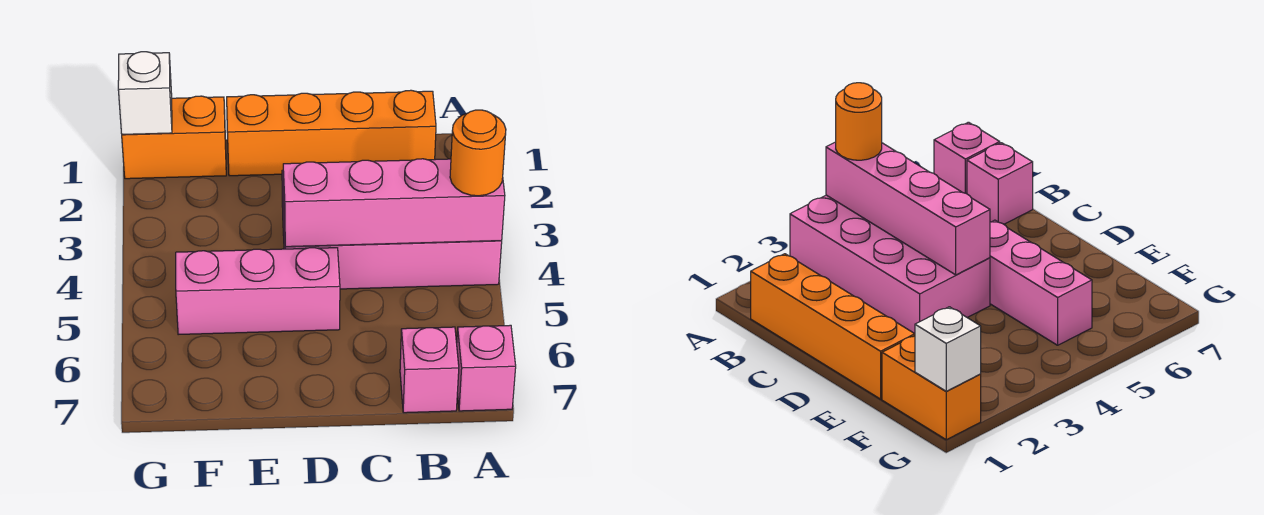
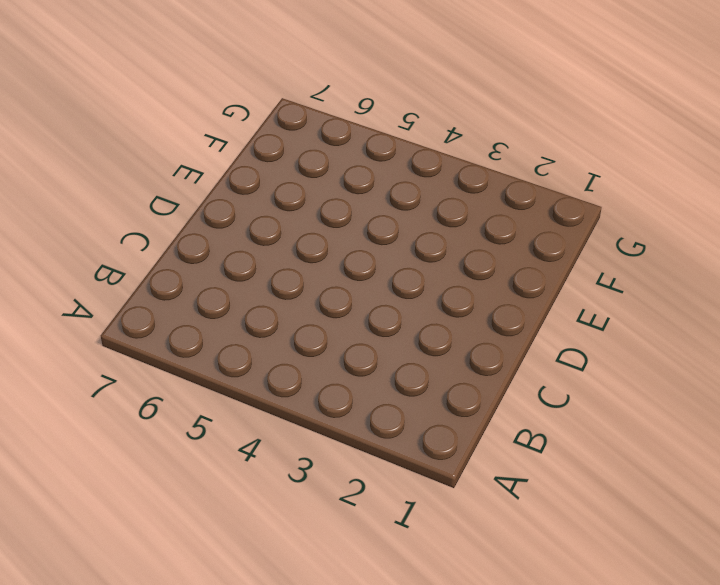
none -> pink 2x4 brick [282,170,502,289]
none -> pink 1x1 brick [457,325,516,411]

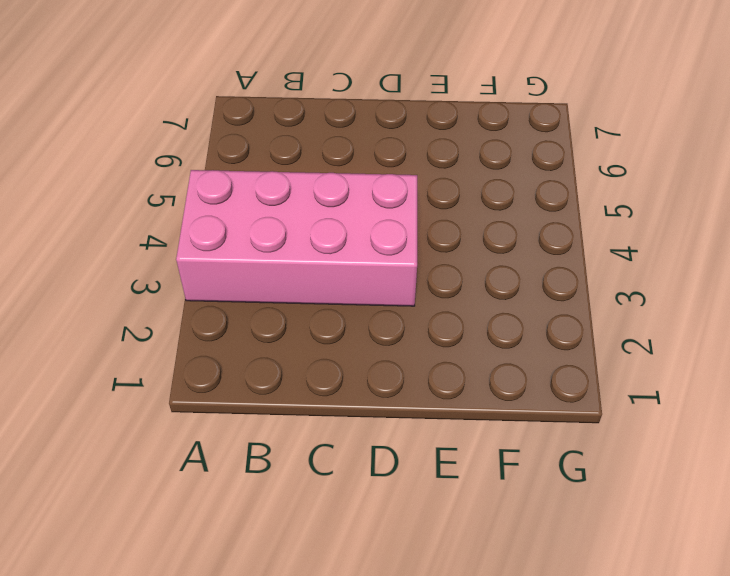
none -> pink 1x1 brick [457,325,516,411]
none -> orange 1x4 brick [227,90,436,176]

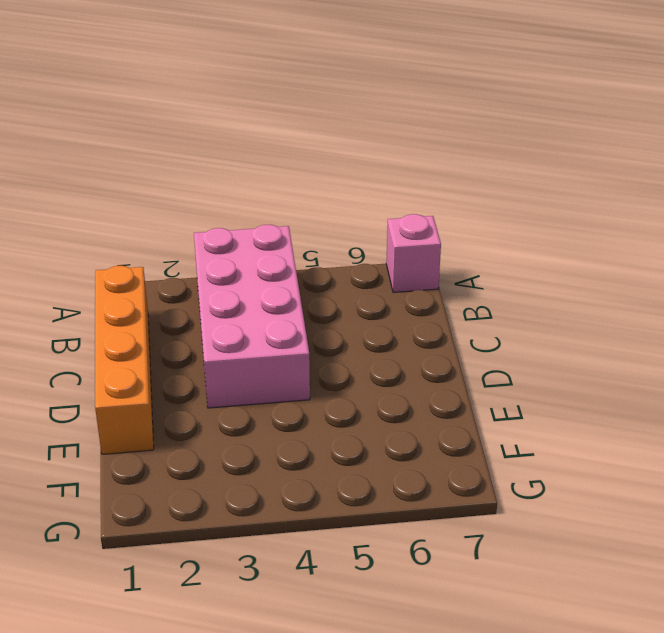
none -> pink 1x1 brick [400,327,459,413]
none -> pink 1x3 brick [176,248,340,335]

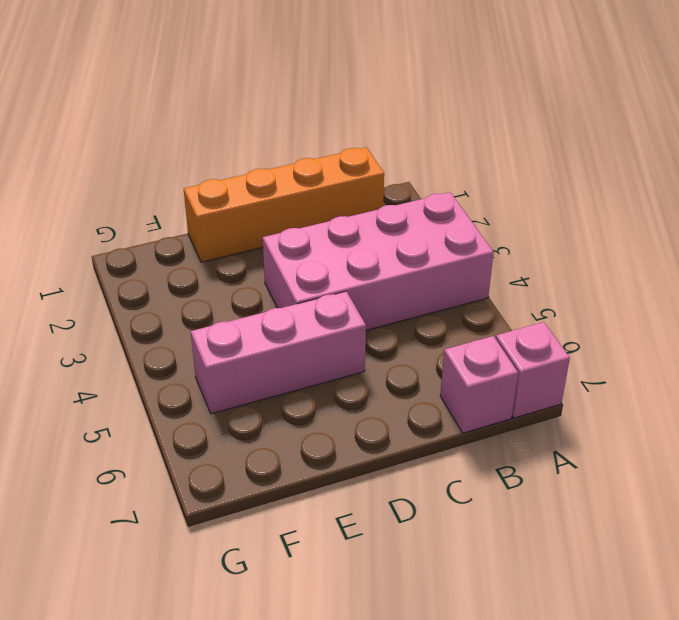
none -> orange 1x2 brick [122,96,226,179]
none -> pink 1x4 brick [283,159,505,247]

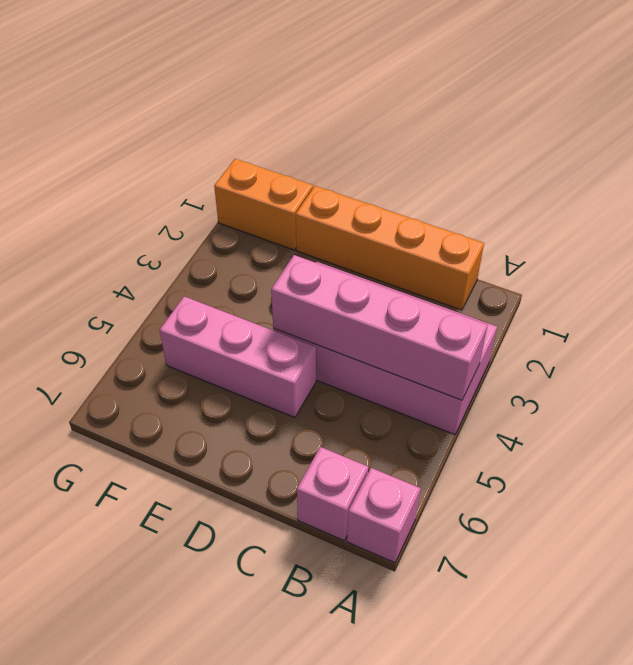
none -> white 1x1 brick [118,52,172,134]
none -> orange 1x1 round brick [450,110,506,196]

